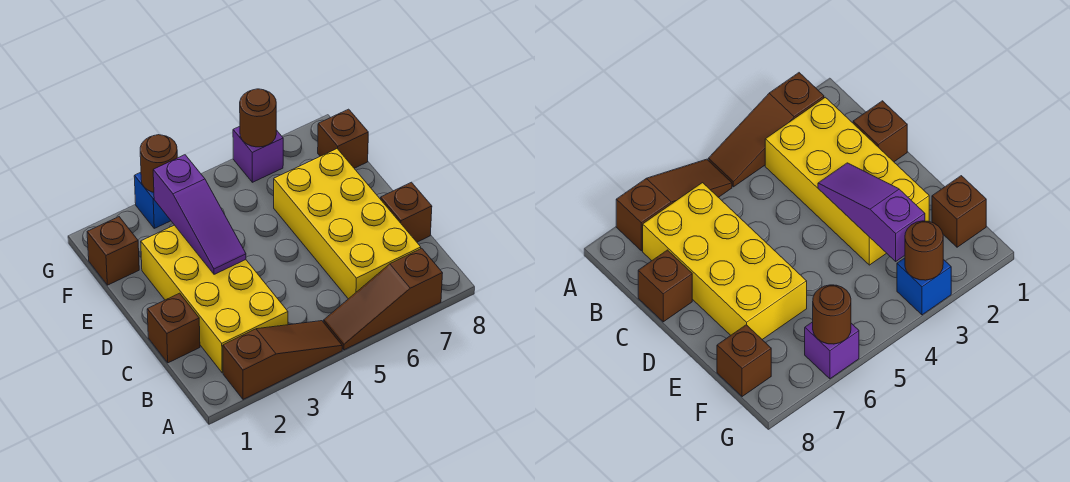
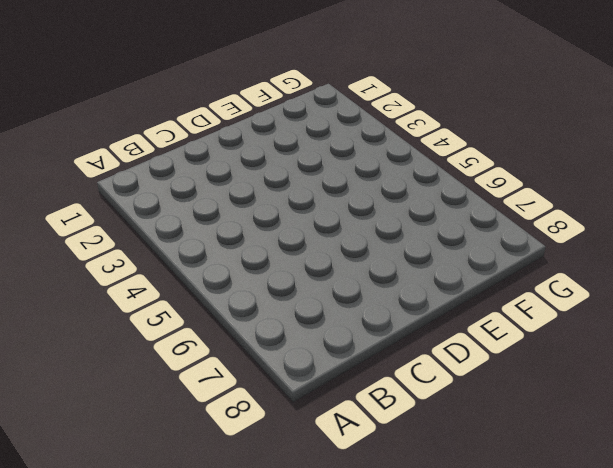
none -> brown 1x3 slope [223,321,342,399]
none -> brown 1x3 slope [324,248,443,350]
none -> yellow 2x4 brick [141,225,288,373]

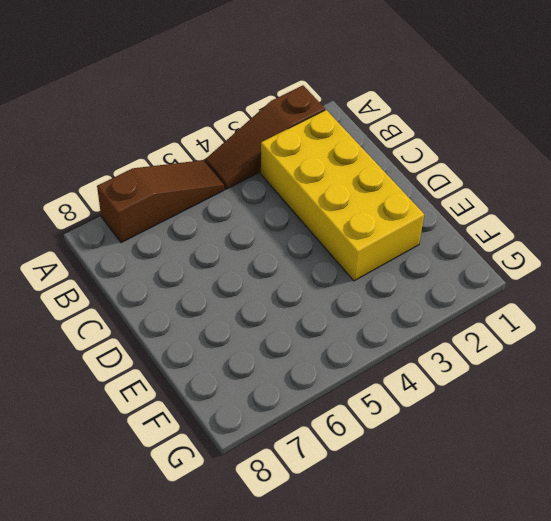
none -> yellow 2x4 brick [274,149,421,299]
none -> brown 1x1 brick [147,293,200,363]
none -> brown 1x1 brick [381,182,432,242]

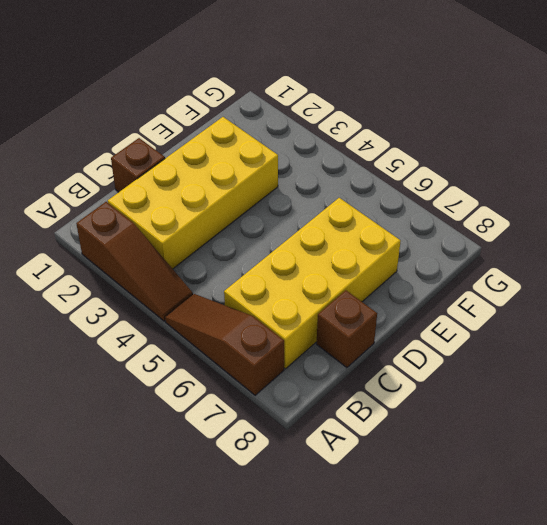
none -> brown 1x1 brick [87,217,139,285]
none -> brown 1x1 brick [318,109,368,168]
none -> blue 1x1 brick [134,172,171,228]

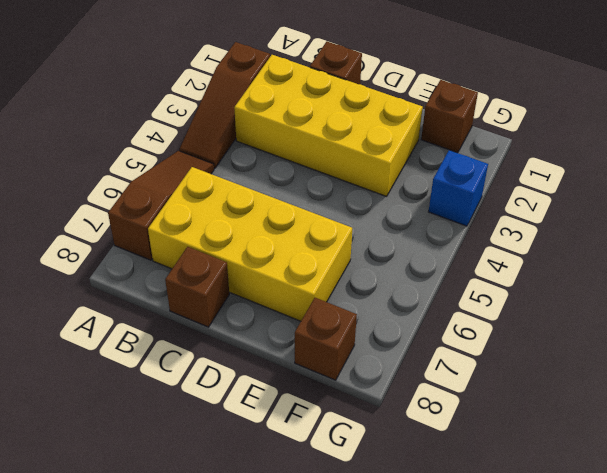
none -> purple 1x1 brick [233,126,283,182]
none -> purple 1x3 slope [153,155,246,274]
none -> brown 1x1 round brick [140,135,177,192]

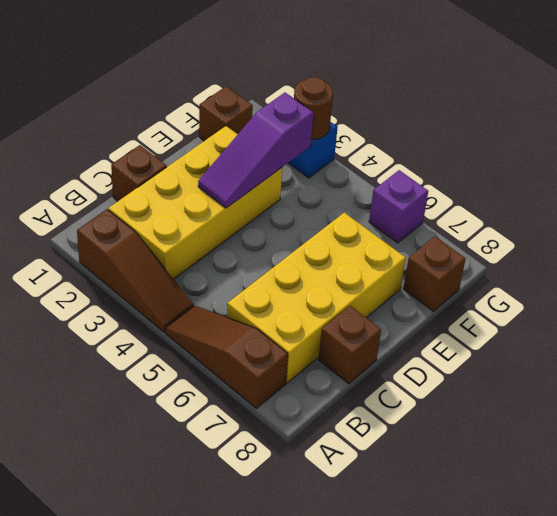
none -> brown 1x1 round brick [240,89,276,147]

